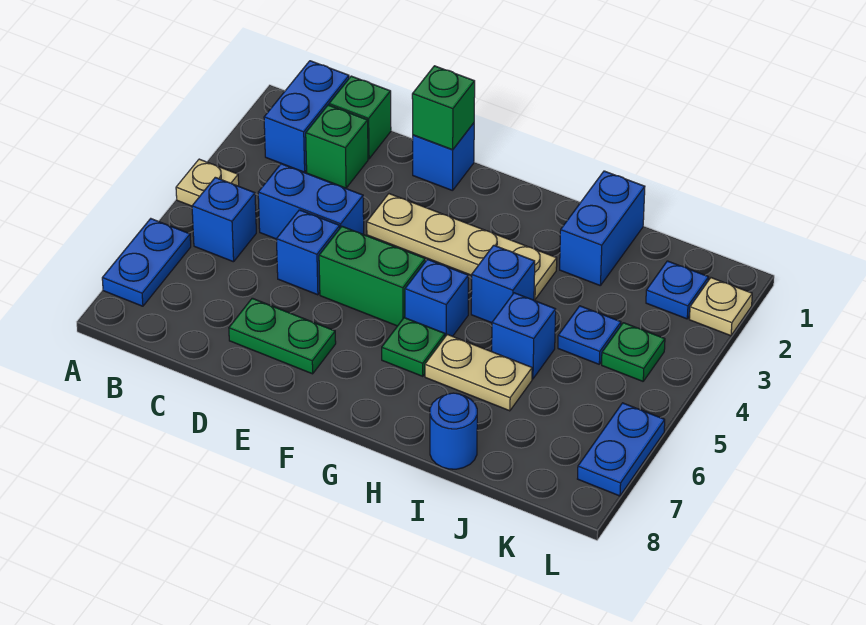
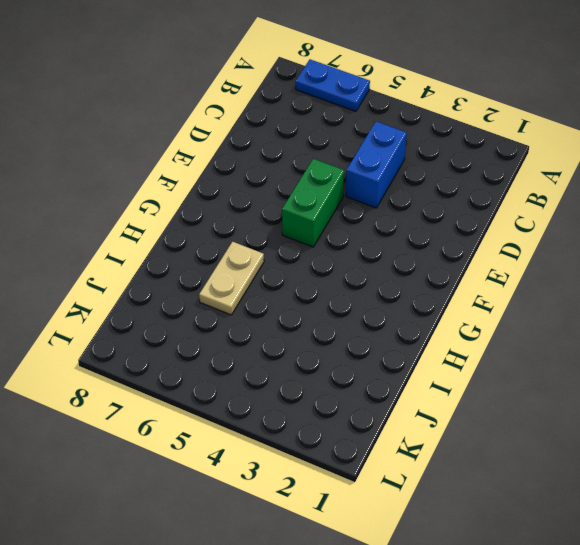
none -> tan 1x1 plate [176,159,239,206]
none -> blue 1x2 brick [264,61,349,172]
none -> blue 1x1 brick [192,177,256,262]

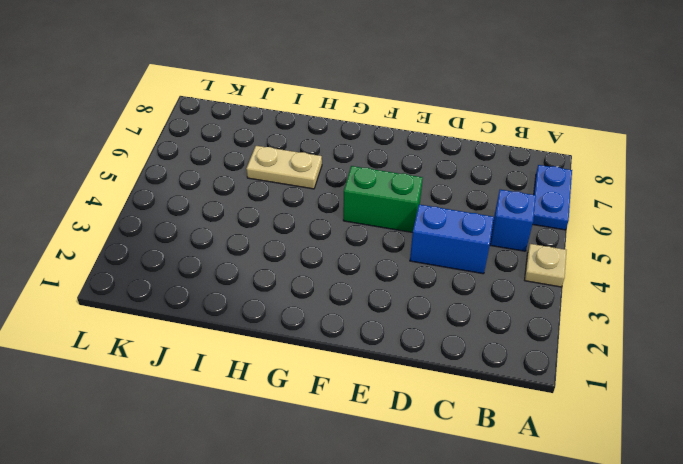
none -> blue 1x2 brick [264,61,349,172]
none -> green 1x1 brick [329,76,391,159]
none -> green 1x1 brick [306,105,368,188]

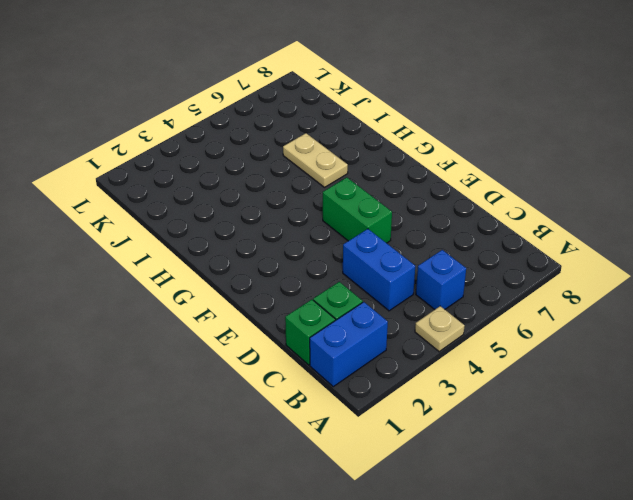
none -> blue 1x2 plate [102,219,191,306]
none -> blue 1x1 brick [276,210,340,295]
none -> green 1x2 plate [229,298,336,374]

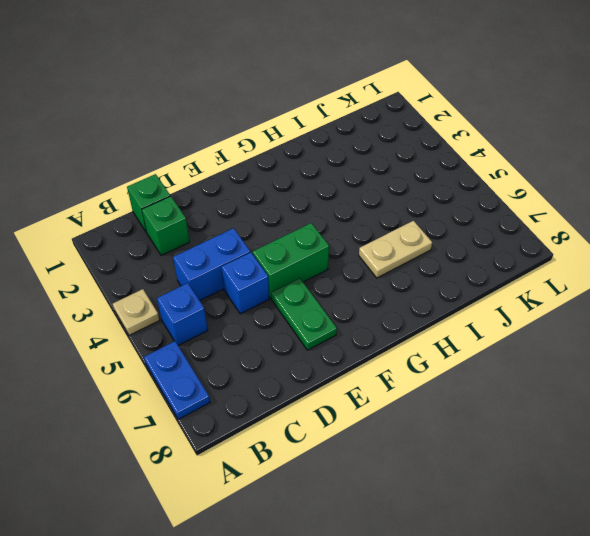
green 1x2 plate [271,278,337,350] -> green 1x2 plate turned to [229,298,336,374]
none -> blue 1x2 brick [264,61,349,172]
none -> blue 1x1 brick [413,123,474,191]
none -> tan 1x4 plate [367,194,557,300]

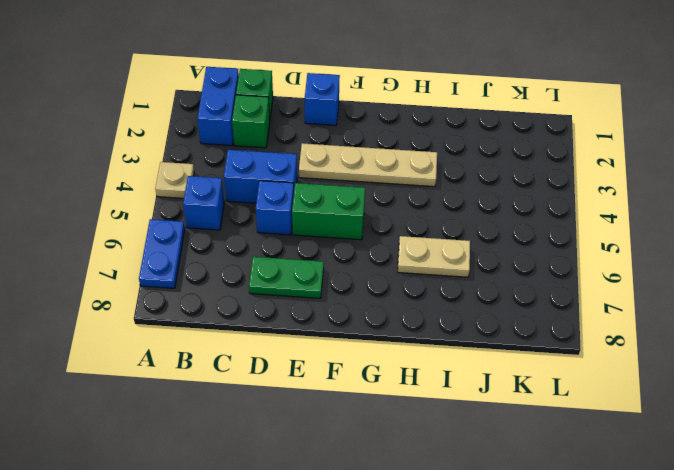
none -> blue 1x1 brick [405,259,468,337]
none -> green 1x1 plate [382,318,445,376]
none -> blue 1x1 brick [471,245,535,323]

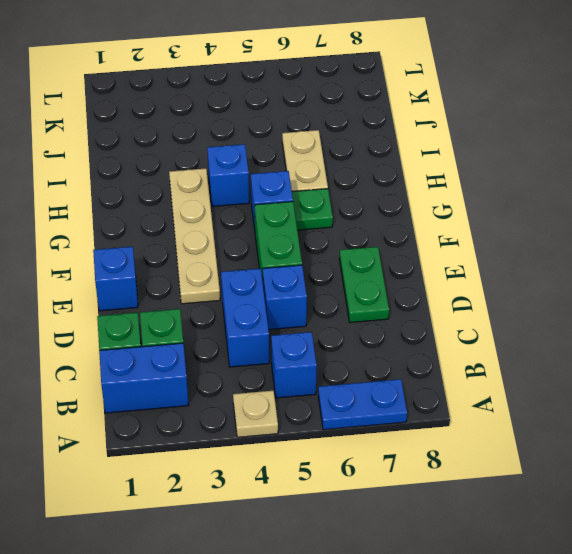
none -> blue 1x2 brick [560,171,645,286]
none -> blue 1x1 brick [492,293,556,379]
none -> blue 1x1 round brick [430,393,477,469]

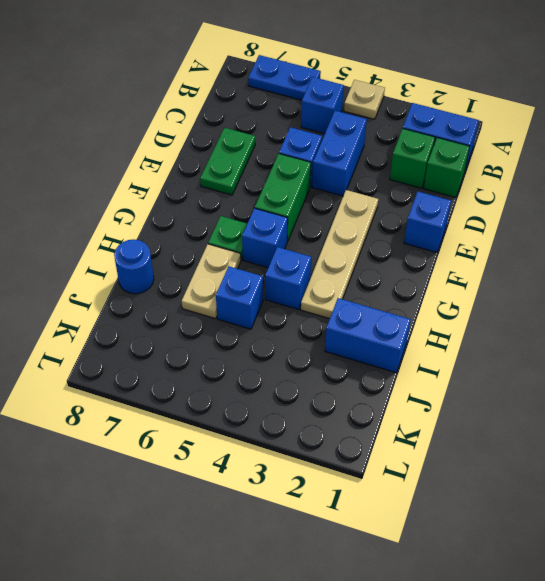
none -> blue 1x1 plate [558,306,621,364]
none -> blue 1x1 plate [646,261,709,319]
none -> green 1x1 plate [602,323,665,381]

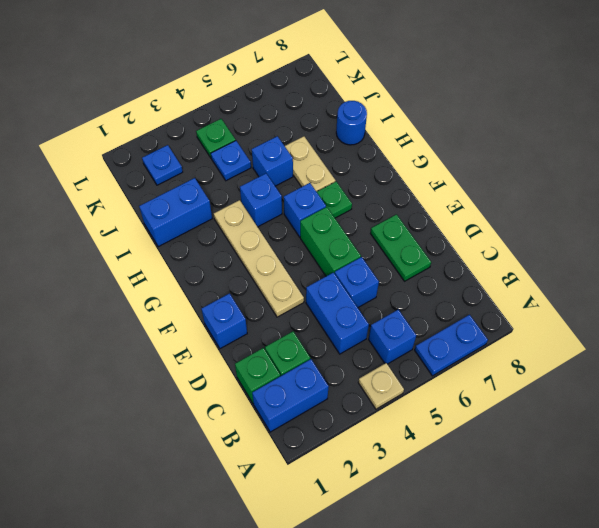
none -> tan 1x1 plate [689,278,752,336]
none -> blue 1x2 plate [578,403,665,496]
none -> green 1x1 brick [412,66,475,150]

